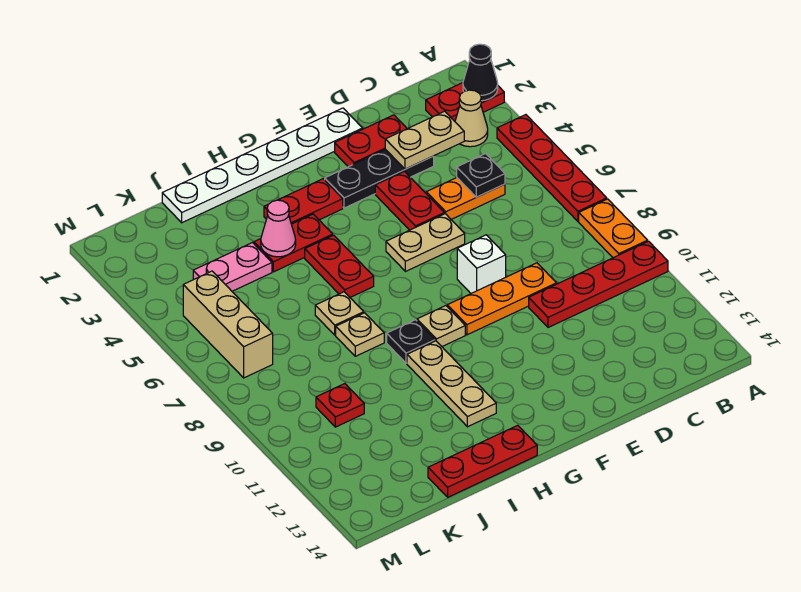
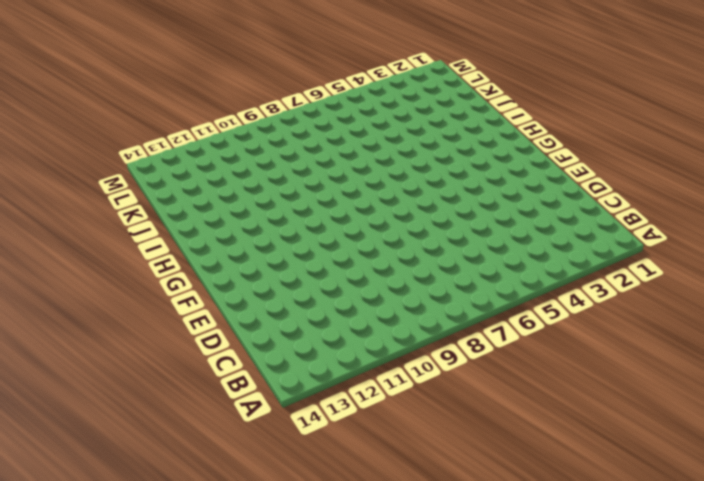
none -> red 1x2 plate [426,83,504,121]
none -> red 1x4 plate [497,115,607,221]
none -> orange 1x2 plate [579,199,648,258]

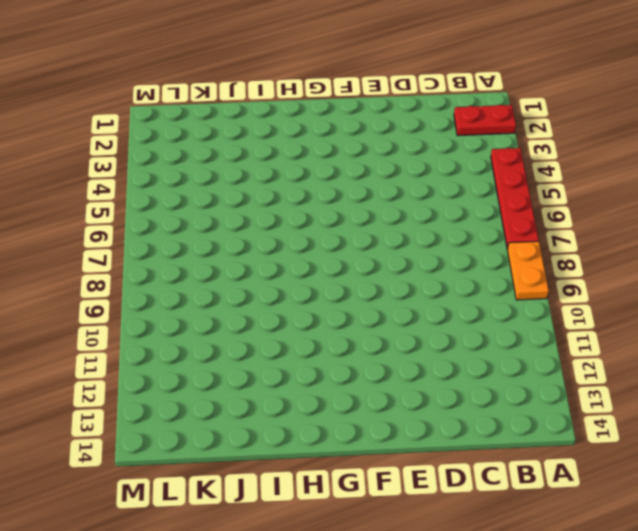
none -> red 1x4 plate [529,241,668,328]
none -> tan 1x1 cone [455,90,488,147]
none -> orange 1x2 plate [426,178,505,219]

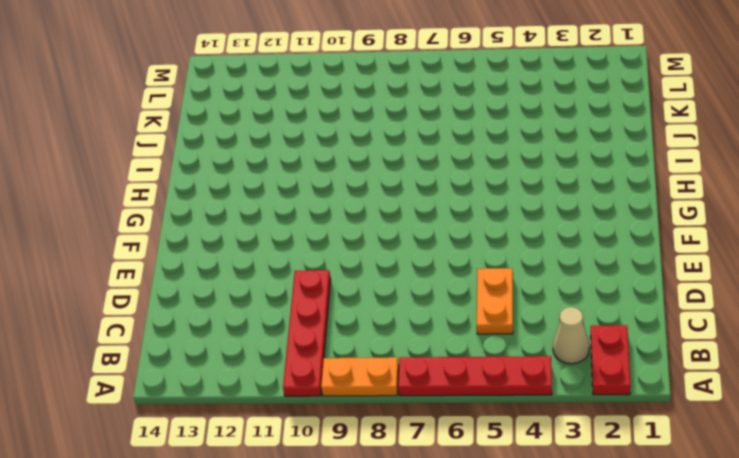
none -> red 1x2 plate [335,115,407,167]
none -> black 1x3 plate [325,149,434,208]
none -> orange 1x3 plate [447,263,557,335]

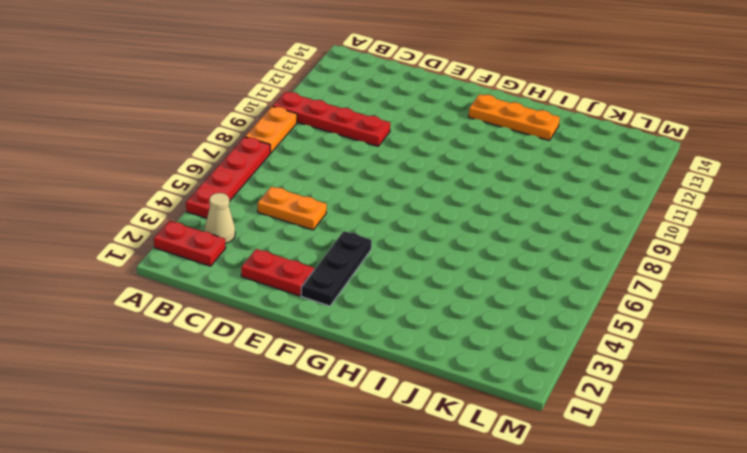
black 1x3 plate [301,231,372,306] -> black 1x3 plate turned to [325,149,434,208]
orange 1x3 plate [468,94,560,141] -> orange 1x3 plate moved to [447,263,557,335]
none -> white 1x6 plate [162,108,363,223]
none -> red 1x2 plate [375,171,444,230]
none -> tan 1x2 plate [386,214,465,272]

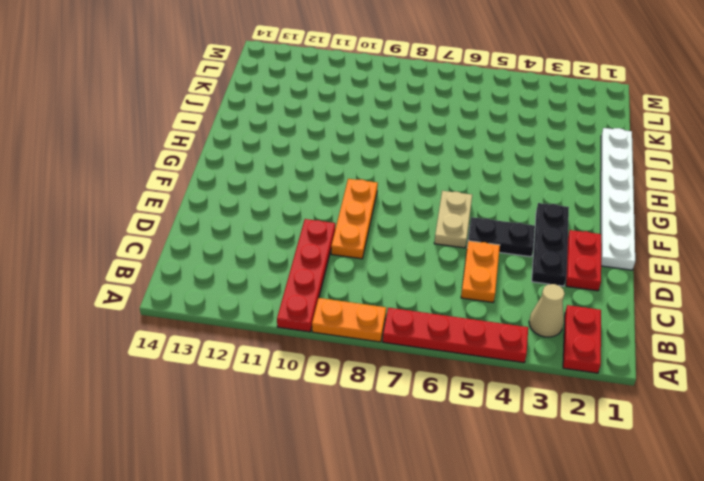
black 1x2 plate [468,217,535,257] -> red 1x2 plate [375,171,444,230]
none -> white 1x1 brick [457,235,506,293]
none -> red 1x2 plate [264,179,343,224]
none -> tan 1x1 plate [417,306,465,346]

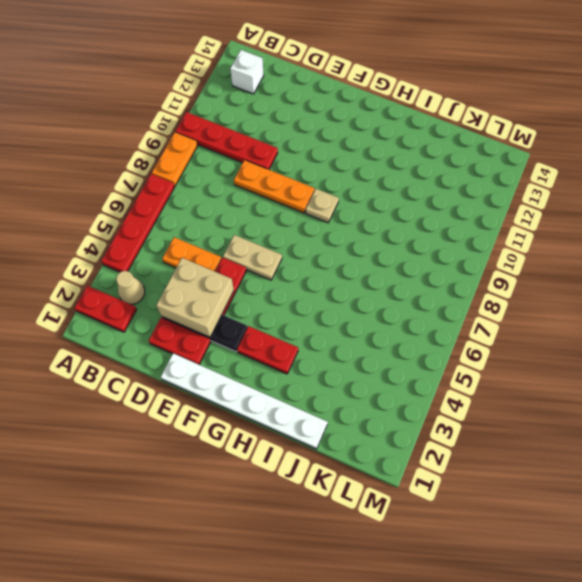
white 1x1 brick [230,50,264,94] -> white 1x1 brick moved to [457,235,506,293]
tan 2x2 brick [156,258,234,337] -> tan 1x2 plate [385,111,464,169]
none -> red 1x2 plate [254,214,333,272]
none -> red 1x2 plate [305,235,374,297]
none -> black 1x1 plate [387,320,435,363]

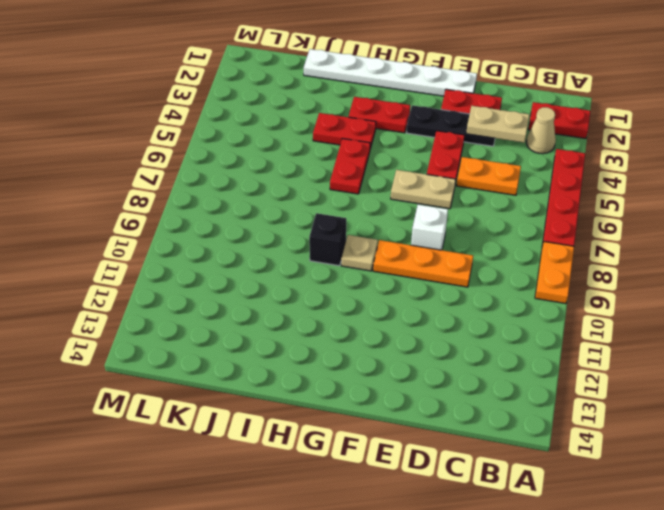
black 1x1 brick [309,213,346,266] -> black 1x1 plate [387,320,435,363]
none -> red 1x4 plate [529,241,668,328]
none -> tan 1x3 plate [407,341,496,427]
none -> red 1x3 plate [428,425,537,497]

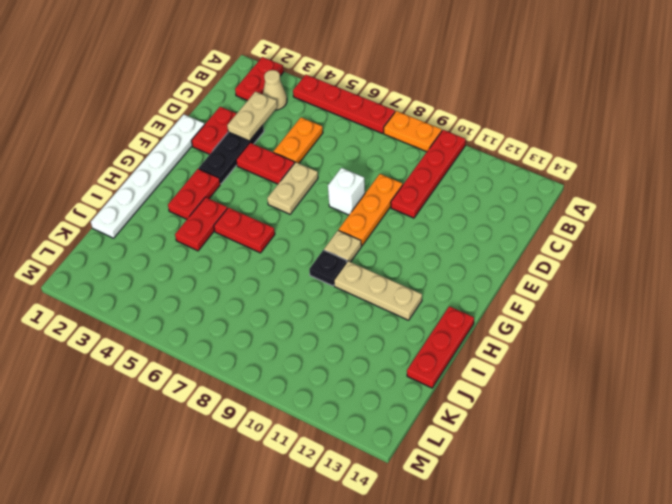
none -> tan 1x1 plate [315,292,364,335]
none -> tan 1x1 plate [336,313,384,356]
none -> pink 1x2 plate [193,243,272,291]

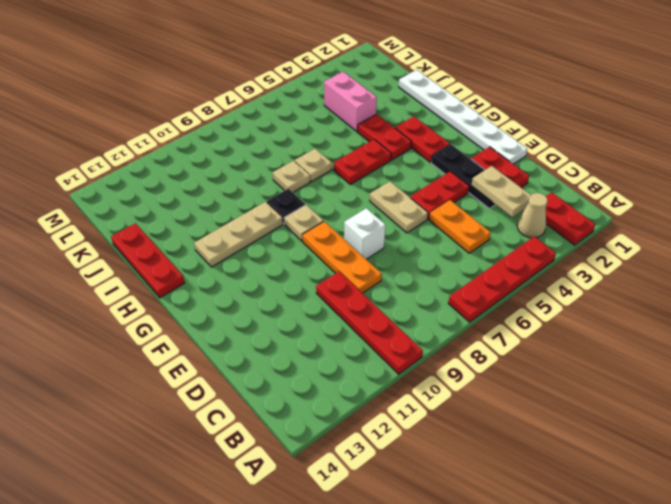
pink 1x2 brick [324,72,377,131] -> pink 1x2 plate [193,243,272,291]
none -> orange 1x2 plate [579,199,648,258]
none -> red 1x1 plate [316,384,364,427]
none -> tan 1x3 brick [183,271,273,378]

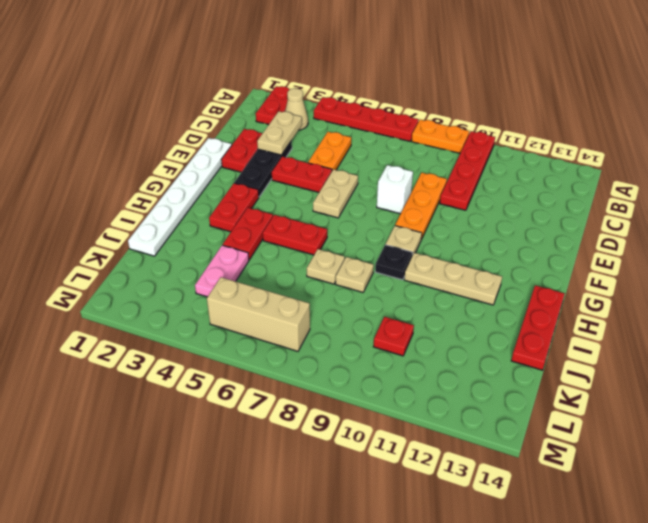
none -> black 1x1 cone [463,44,498,101]
none -> black 1x1 plate [457,154,505,197]
none -> pink 1x1 cone [261,200,296,257]

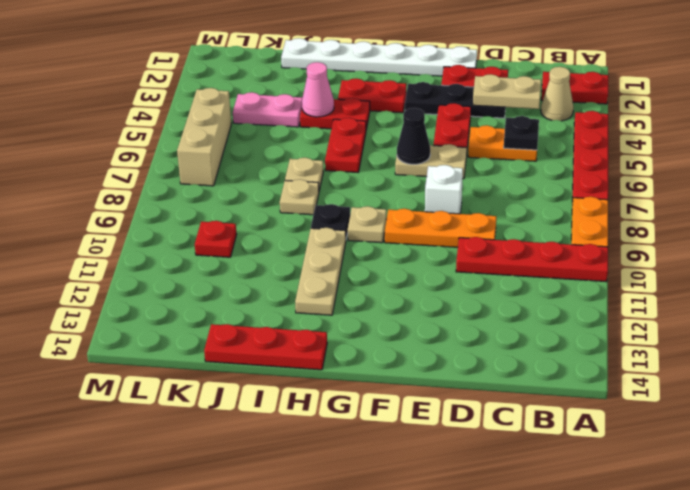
black 1x1 cone [397,108,430,164] -> black 1x1 cone moved to [463,44,498,101]

